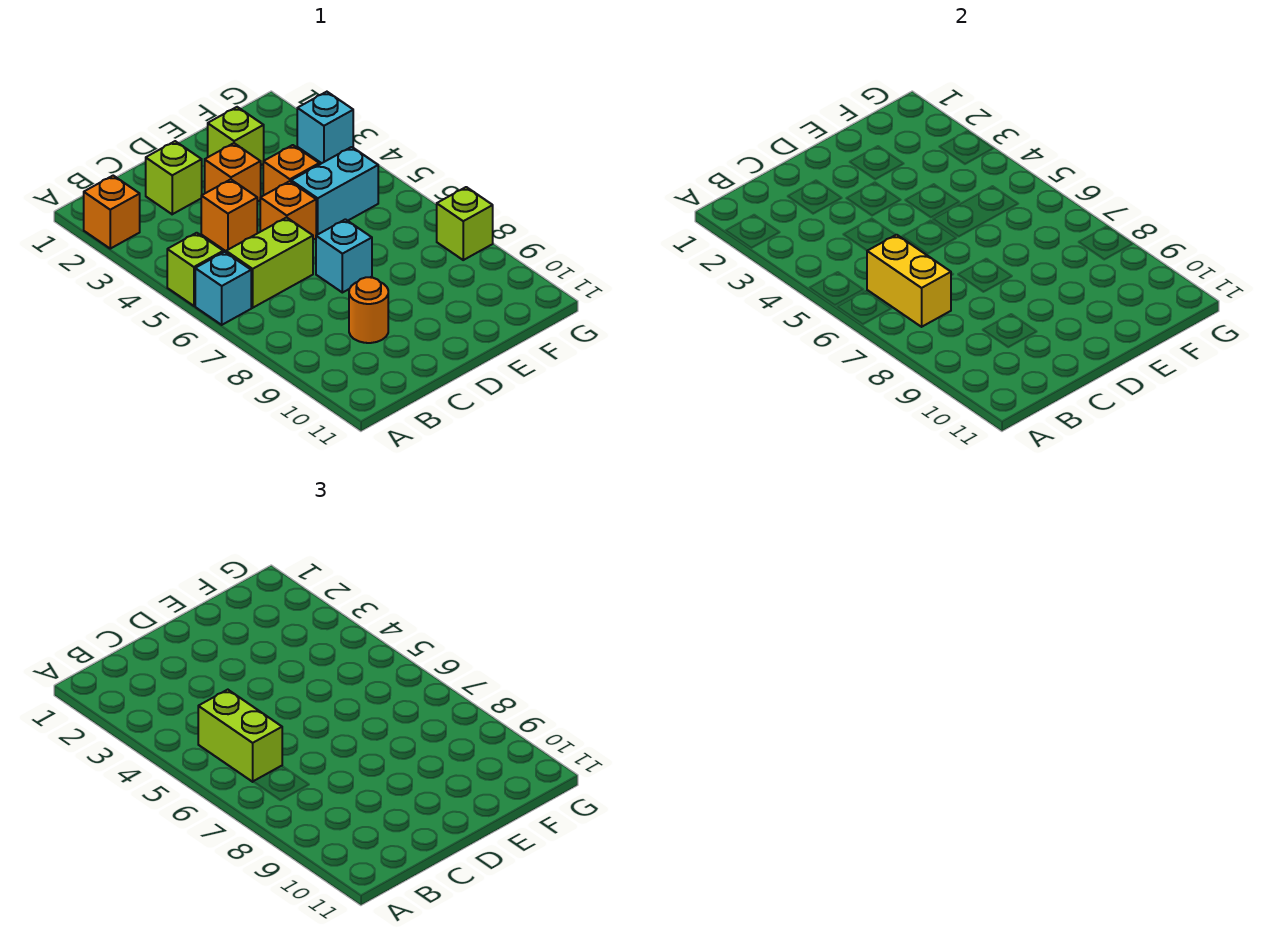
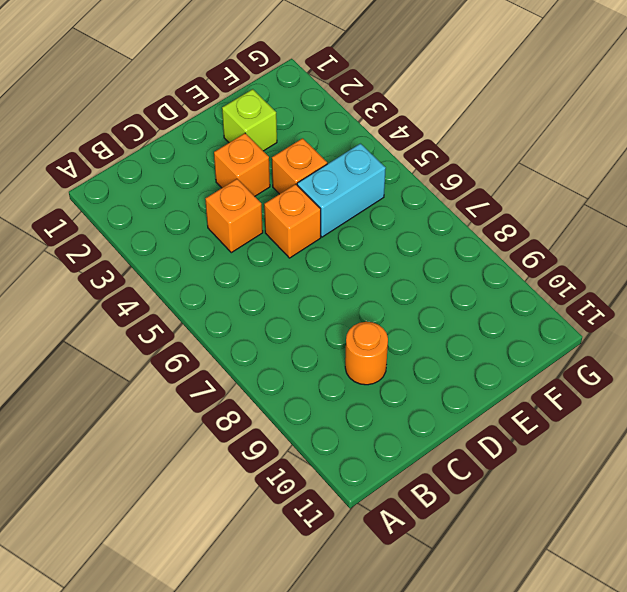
none -> orange 1x1 brick [84,176,140,249]
none -> lime 1x1 brick [167,233,223,306]
none -> cyan 1x1 brick [195,252,251,325]

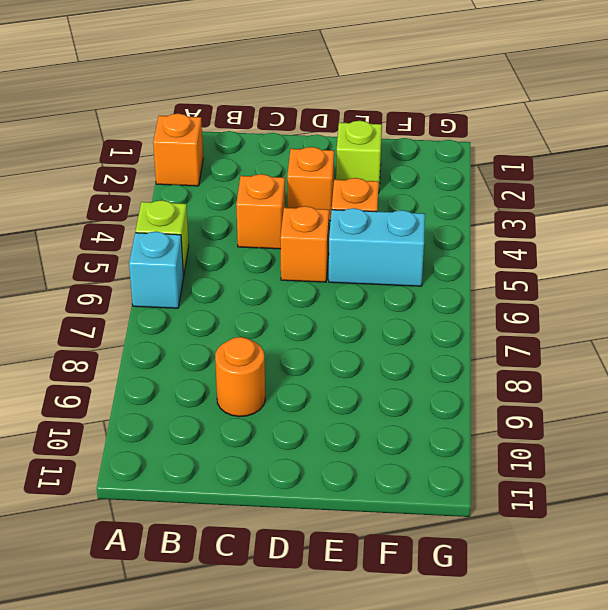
none -> lime 1x2 brick [226,217,313,308]
none -> lime 1x1 brick [146,141,202,214]
none -> cyan 1x1 brick [316,219,372,293]

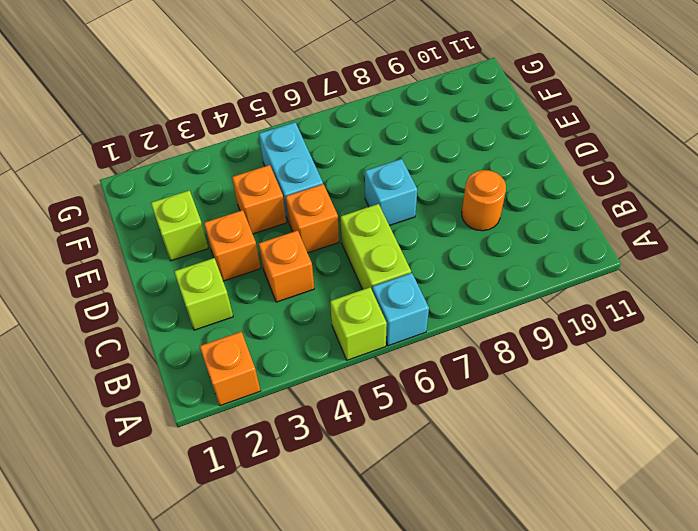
none -> cyan 1x1 brick [297,92,353,163]
none -> lime 1x1 brick [437,187,493,260]
none -> yellow 1x2 brick [867,235,951,327]

